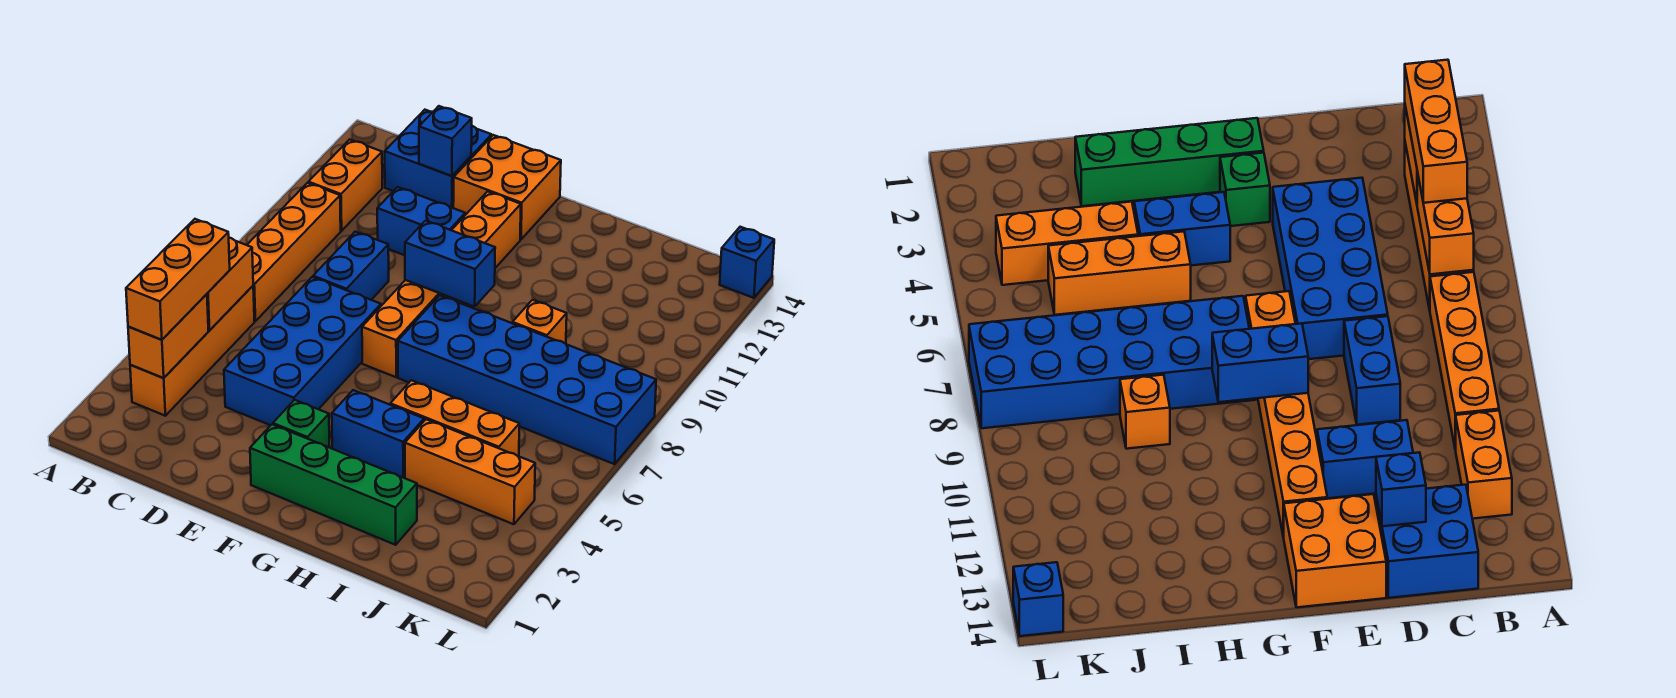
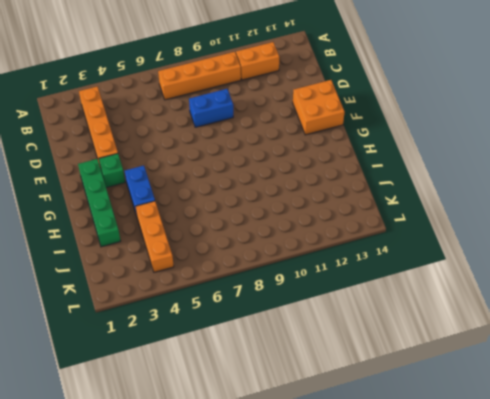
orange 1x4 brick [79,86,118,165] -> orange 1x4 brick turned to [130,286,254,416]
none -> blue 2x2 brick [385,110,492,208]
none -> blue 2x4 brick [224,277,381,425]
none -> blue 1x2 brick [377,187,465,255]

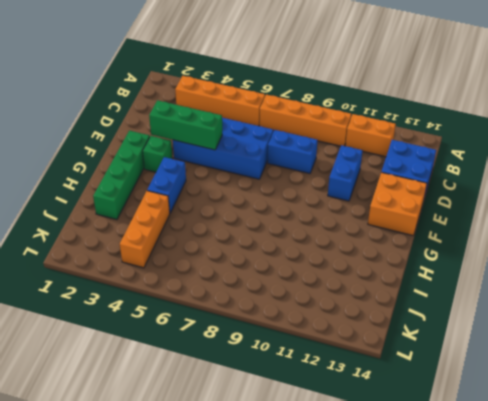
green 1x3 brick [149,100,222,150] -> none
none -> orange 1x6 brick [362,191,521,377]
none -> blue 2x6 brick [398,295,656,464]
none -> orange 1x3 brick [390,380,519,456]

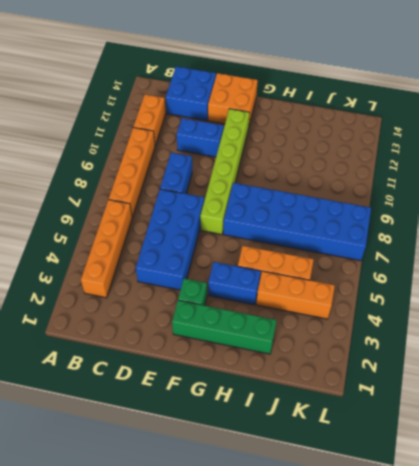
lime 1x6 brick [200,109,250,234] -> orange 1x6 brick [362,191,521,377]
none -> orange 1x1 brick [512,300,567,344]
none -> blue 1x1 brick [720,227,774,298]
none -> orange 1x2 brick [128,294,208,378]

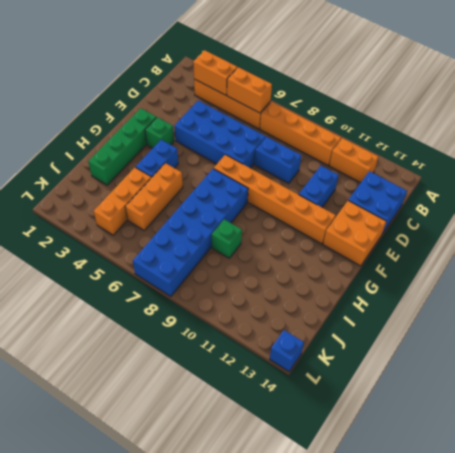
green 1x1 brick [212,219,242,258] -> orange 1x1 brick [512,300,567,344]
none -> blue 1x1 brick [419,106,472,176]
none -> blue 1x2 brick [405,221,495,307]
none -> orange 1x3 brick [126,219,230,340]

